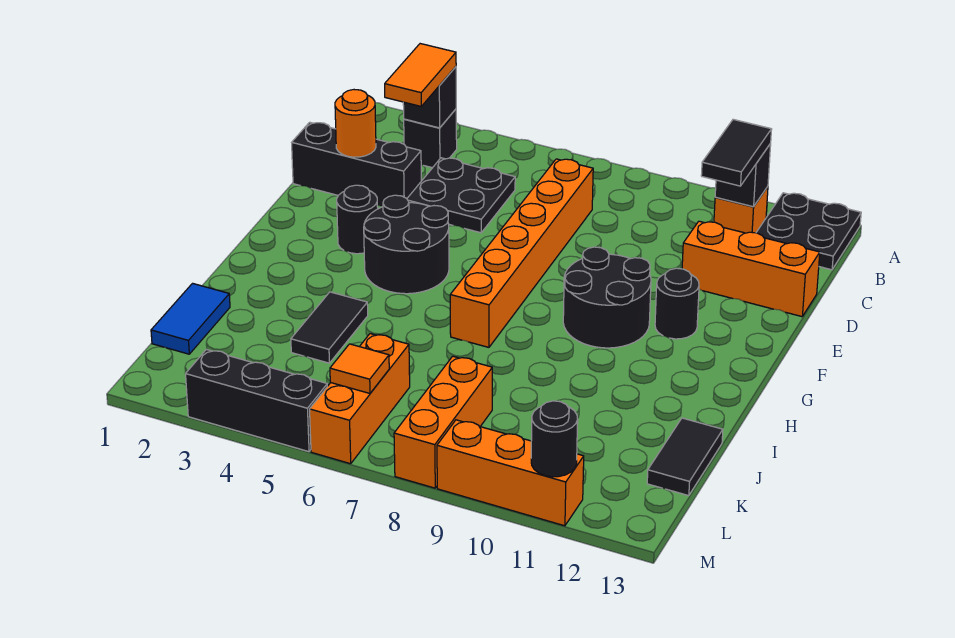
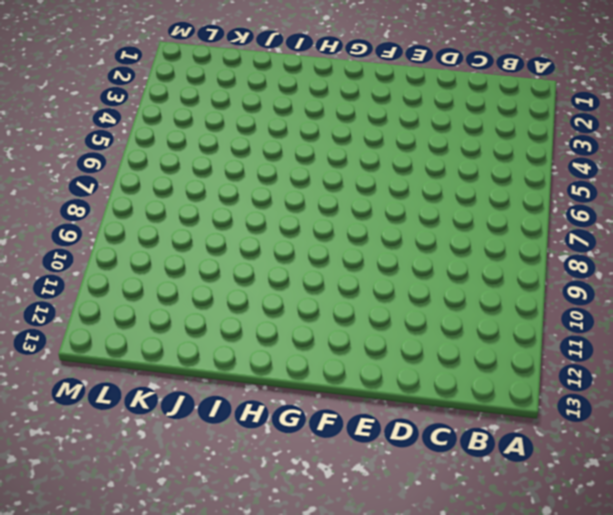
none -> black 2x2 plate [756,193,861,270]
none -> black 1x1 brick [404,109,457,168]
none -> orange 1x1 brick [714,187,768,233]

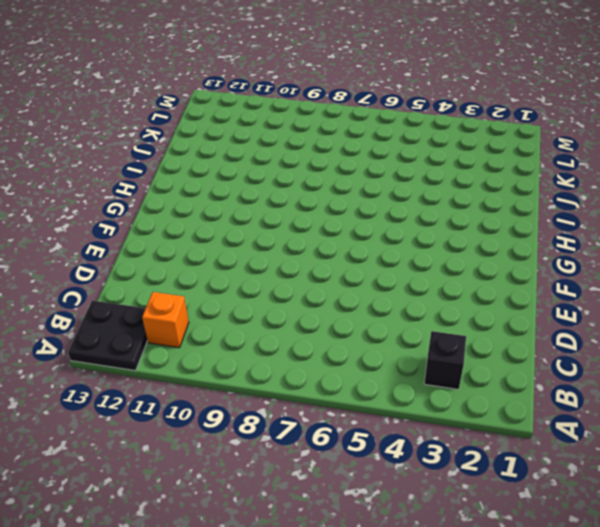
none -> black 2x2 plate [407,158,515,233]
none -> orange 1x6 brick [450,159,593,347]
none -> black 1x3 brick [292,122,421,206]

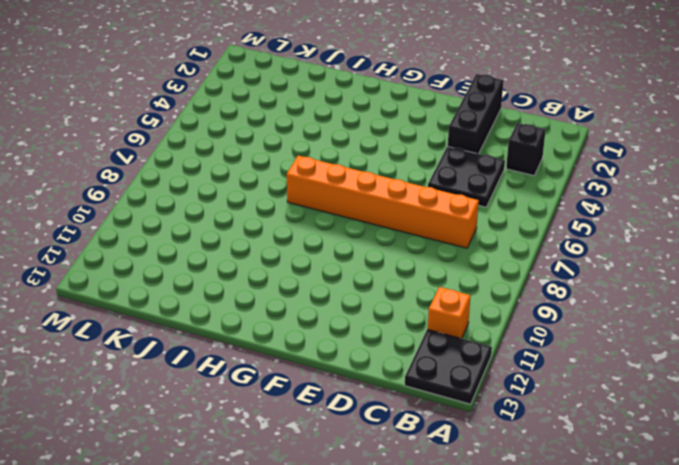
none -> orange 1x3 brick [682,221,820,317]
none -> black 1x1 round brick [337,185,378,254]
none -> black 2x2 round brick [364,195,449,294]

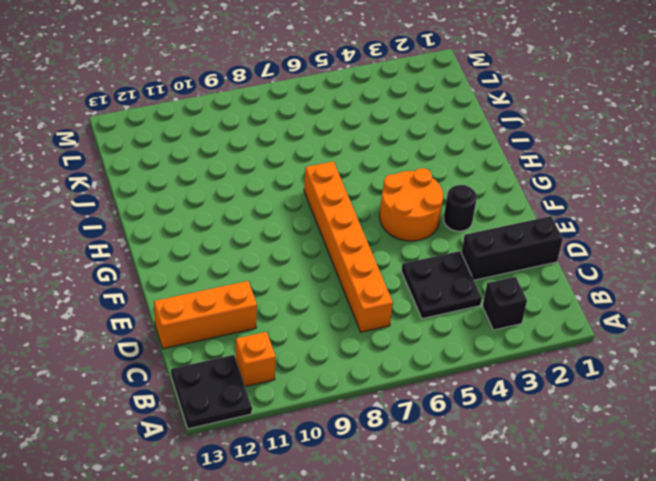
orange 2x2 round brick [379,168,443,241] -> black 2x2 round brick [364,195,449,294]
none -> black 2x2 round brick [563,247,651,348]
none -> black 1x1 round brick [655,268,699,339]
none -> black 1x2 tile [291,292,368,363]

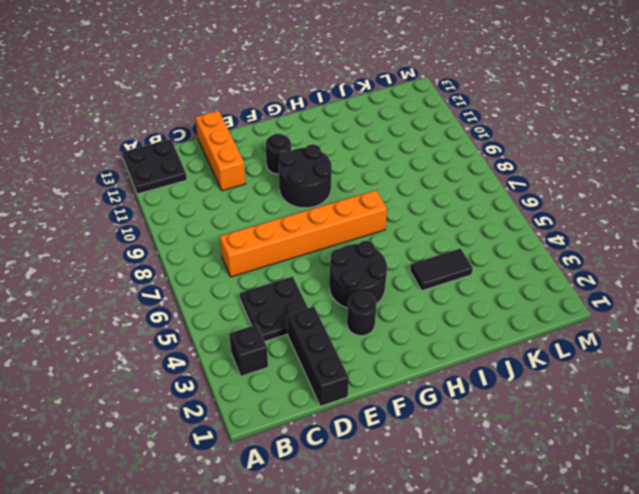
none -> orange 1x1 brick [714,187,768,233]
none -> blue 1x2 tile [151,283,230,354]
none -> black 1x2 tile [647,418,723,496]

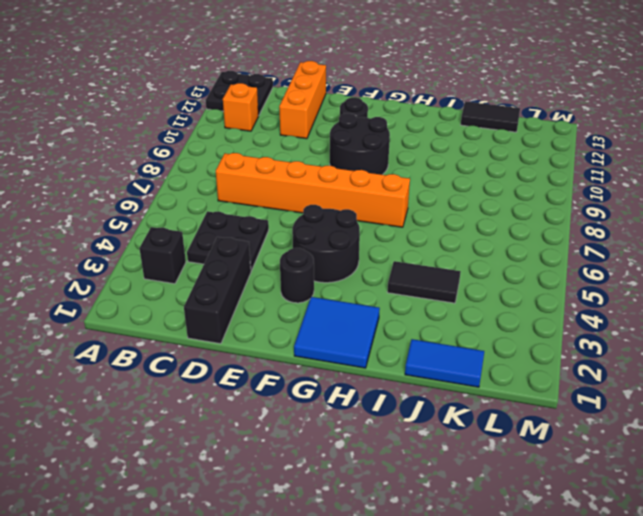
blue 2x2 tile [294,297,380,368] -> none
none -> orange 1x3 brick [310,334,410,464]
none -> orange 1x3 brick [394,356,492,488]
none -> black 1x3 brick [186,349,327,452]

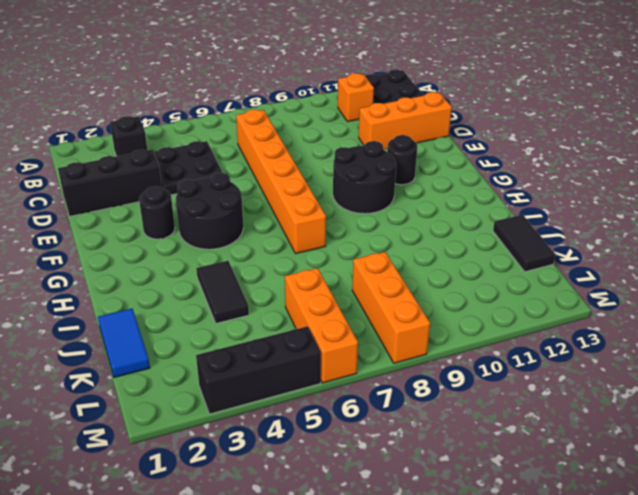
none -> orange 1x3 brick [437,420,584,526]
none -> black 1x1 brick [403,67,456,128]
none -> black 1x1 brick [715,144,771,207]

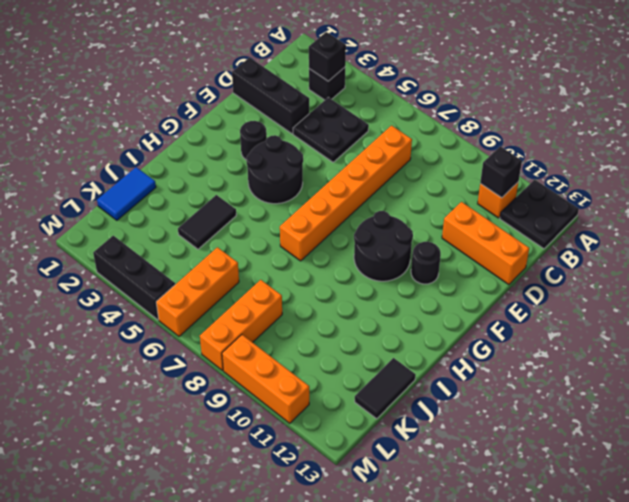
none -> orange 1x1 round brick [335,90,376,157]
none -> orange 1x1 tile [330,344,389,393]
none -> black 1x1 round brick [531,401,578,477]

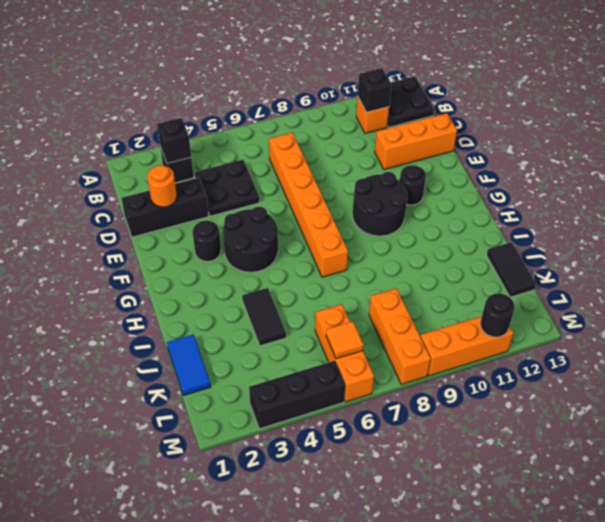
none -> orange 1x2 tile [385,44,456,106]
none -> black 1x2 tile [701,119,772,186]

